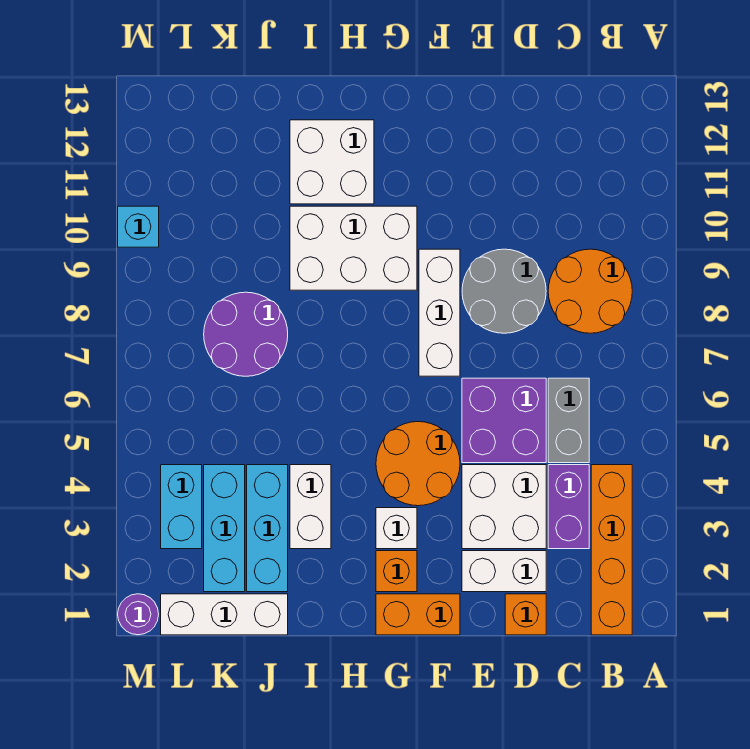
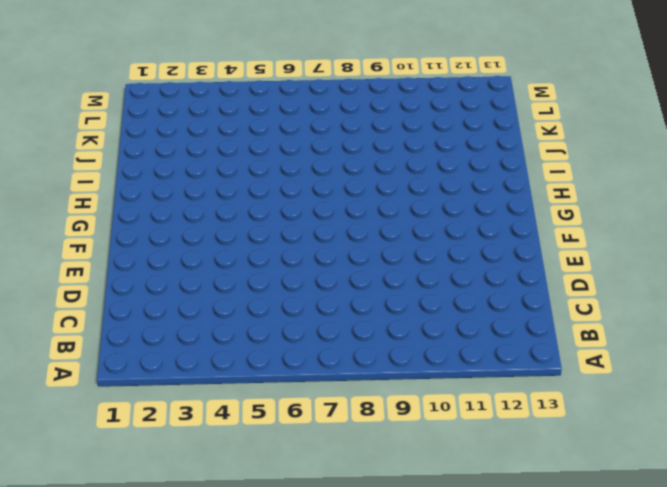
none -> orange 1x4 brick [591,465,632,635]
none -> orange 2x2 round brick [548,249,632,333]
none -> purple 1x2 brick [548,465,589,549]

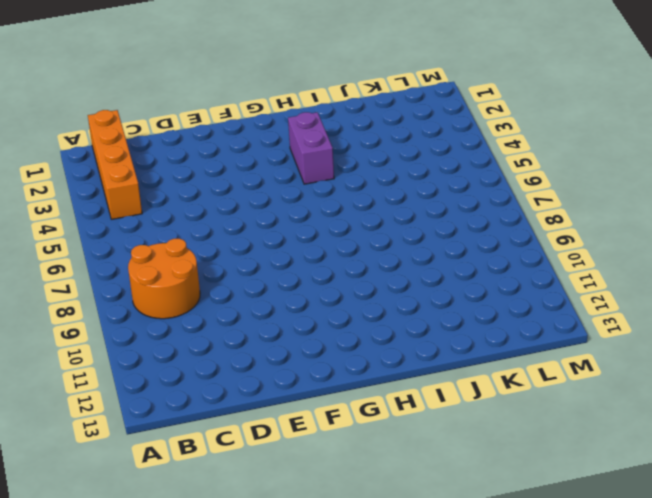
purple 1x2 brick [288,112,334,184] -> purple 1x2 brick moved to [548,465,589,549]
none -> grey 1x2 brick [548,378,589,463]
none -> orange 1x1 brick [505,594,546,635]
none -> white 1x2 brick [462,551,546,592]

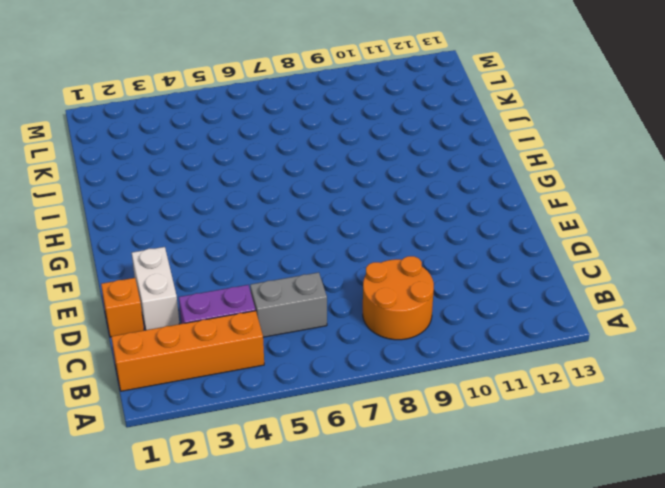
none -> white 2x2 brick [462,465,546,549]
none -> purple 2x2 brick [462,378,546,463]
none -> grey 2x2 round brick [462,249,546,333]

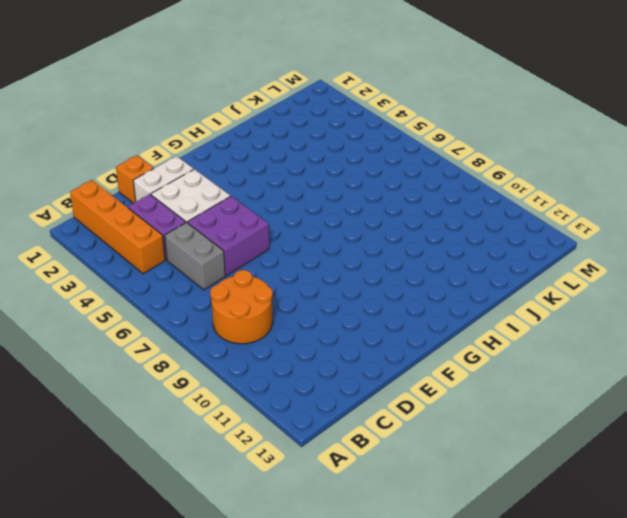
none -> grey 2x2 round brick [462,249,546,333]
none -> orange 1x2 brick [376,594,460,635]
none -> orange 2x2 round brick [376,422,460,506]

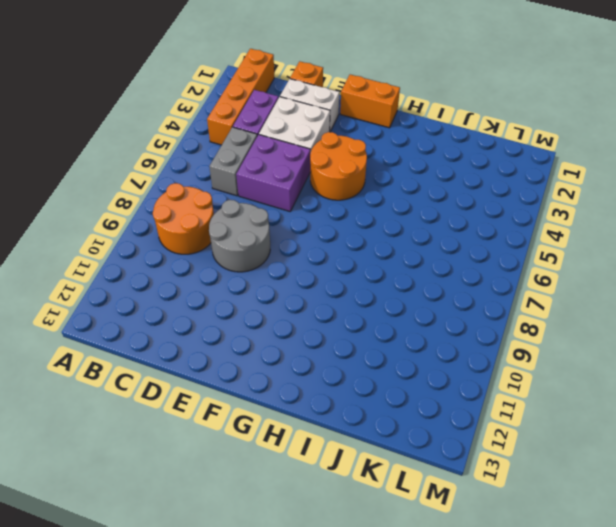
none -> white 1x3 brick [419,249,460,376]
none -> orange 1x1 brick [376,551,417,592]
none -> white 1x1 brick [376,508,417,549]

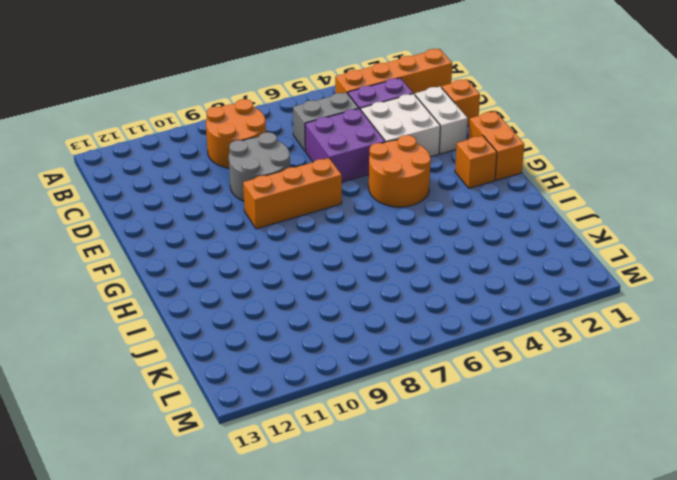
orange 1x3 brick [243,158,342,229] -> white 1x3 brick [419,249,460,376]
none -> white 1x1 brick [376,508,417,549]
none -> white 2x3 brick [290,206,417,290]
none -> white 2x2 brick [290,120,374,204]

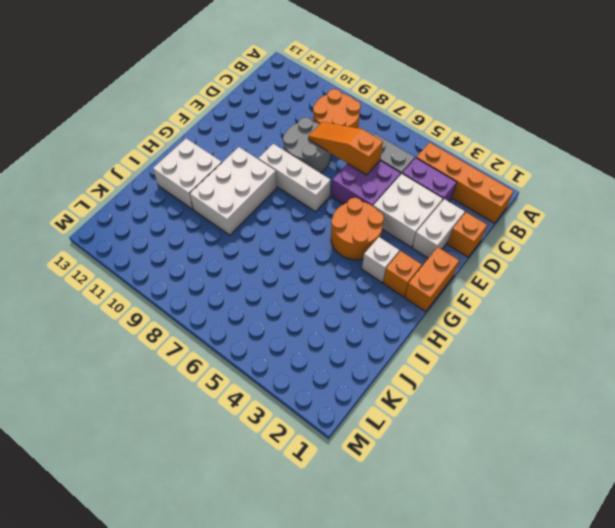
orange 1x3 slope [308,122,383,175] -> none
none -> white 1x2 brick [290,465,331,549]
none -> white 1x3 brick [161,594,288,635]
none -> cyan 1x3 brick [247,465,288,592]

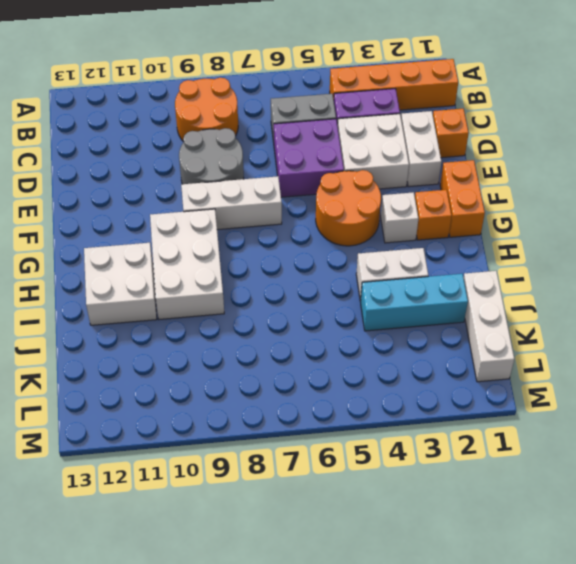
none -> purple 2x2 round brick [204,292,288,376]
none -> cyan 1x3 brick [204,465,245,592]
none -> cyan 1x2 brick [161,465,202,549]

